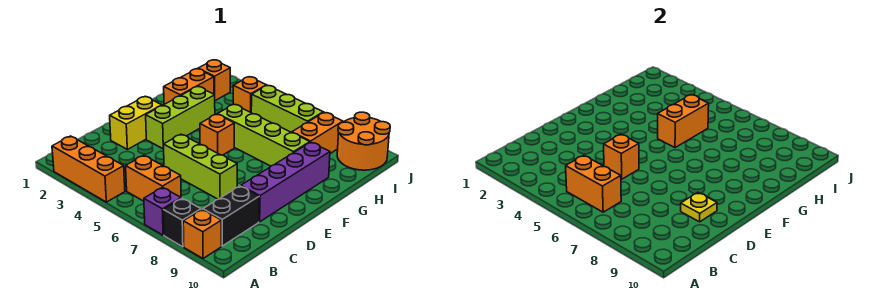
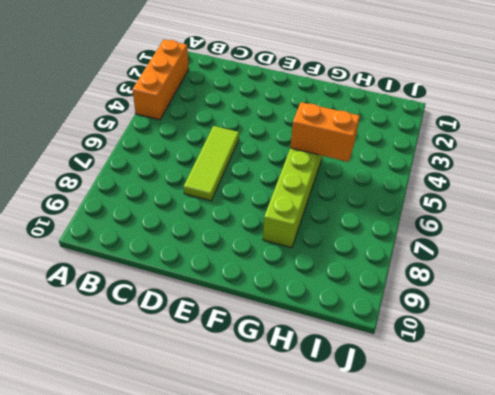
lime 1x3 tile [184,126,239,201] -> lime 1x3 brick [164,134,237,199]
none -> purple 1x1 brick [144,187,181,235]
none -> black 1x1 brick [163,198,201,247]
none -> orange 1x1 brick [183,210,221,258]

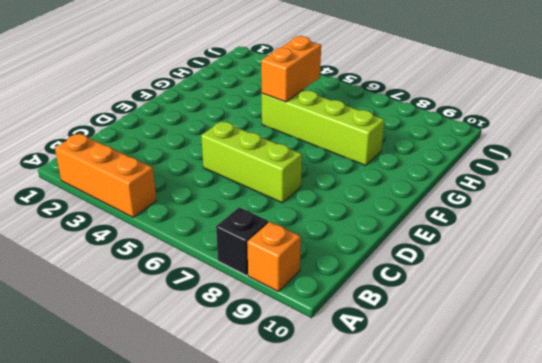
none -> purple 1x1 brick [144,187,181,235]
none -> orange 1x2 brick [126,155,181,201]
none -> black 1x2 brick [203,186,259,246]

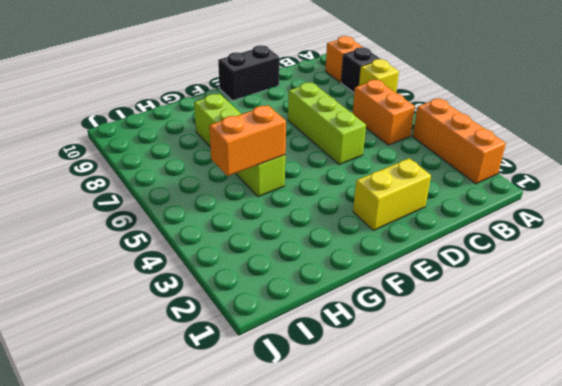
yellow 1x1 brick [359,59,399,92] -> purple 1x1 brick [144,187,181,235]
black 1x2 brick [218,45,279,101] -> black 1x2 brick moved to [203,186,259,246]
none -> purple 1x4 brick [241,142,330,222]
none -> lime 1x3 brick [146,87,215,149]
none -> orange 1x1 brick [200,114,234,155]

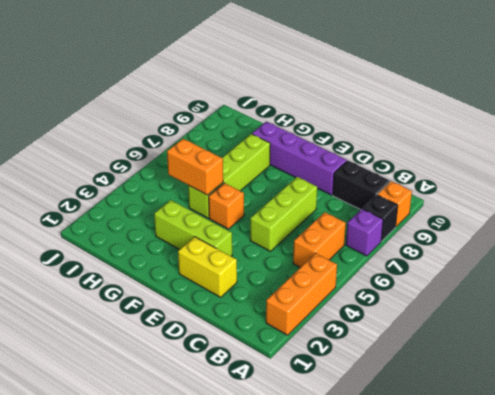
none -> orange 1x2 brick [164,69,214,104]
none -> orange 1x2 brick [292,112,343,154]
none -> orange 1x1 brick [198,60,230,101]

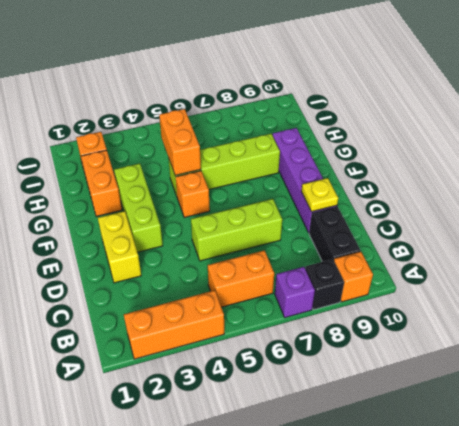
none -> orange 1x2 brick [292,112,343,154]
none -> orange 1x1 brick [233,77,267,112]
none -> lime 1x3 brick [251,85,323,132]

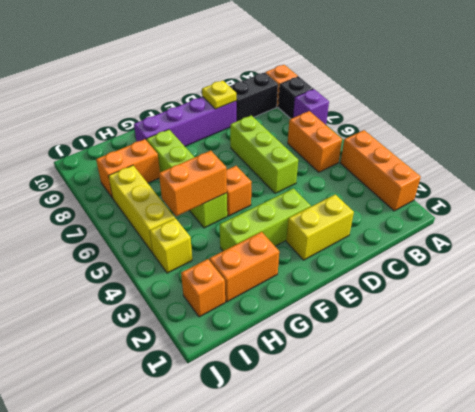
yellow 1x1 brick [150,218,192,273] -> orange 1x1 brick [233,77,267,112]
yellow 1x3 brick [109,165,175,253] -> lime 1x3 brick [251,85,323,132]
none -> orange 2x2 round brick [337,112,390,170]
none -> orange 1x2 brick [566,155,621,212]
none -> orange 1x1 brick [604,134,639,179]

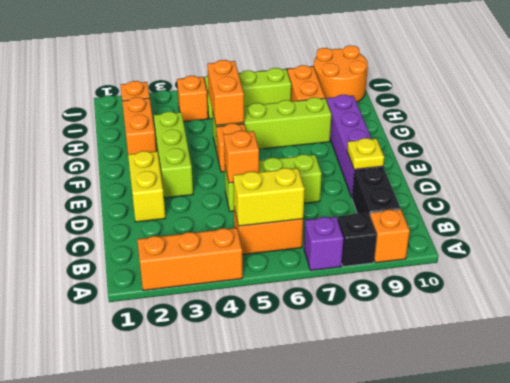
yellow 1x2 brick [233,168,305,226] -> orange 1x2 brick [566,155,621,212]

